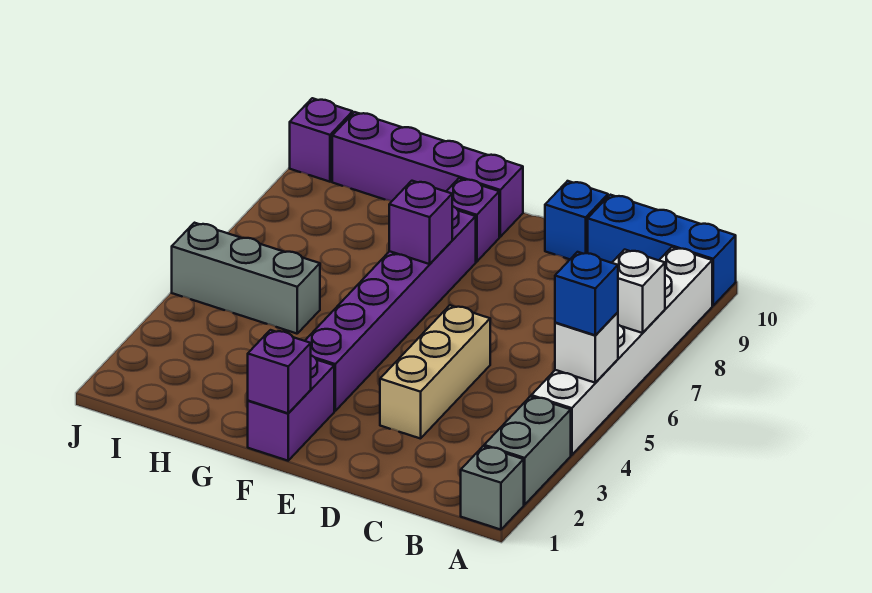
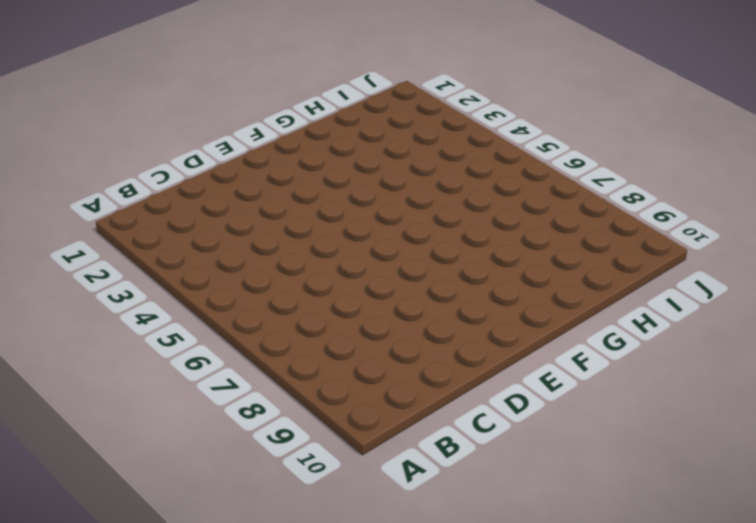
none -> grey 1x1 brick [461,446,524,530]
none -> grey 1x2 brick [484,396,571,505]
none -> white 1x6 brick [531,247,712,455]

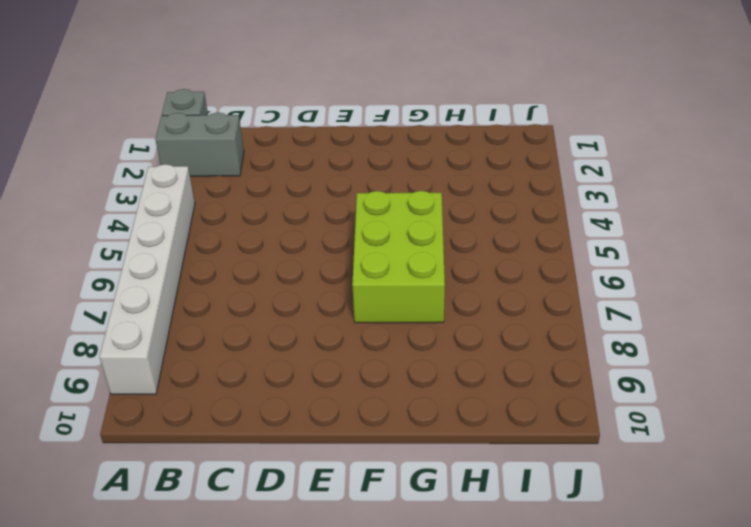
grey 1x2 brick [155,113,244,176] -> grey 1x2 brick turned to [484,396,571,505]
lime 2x3 brick [352,191,445,323] -> purple 1x6 brick [305,206,476,411]
none -> blue 1x3 brick [588,195,736,306]
none -> tan 1x3 brick [380,305,490,439]
none -> blue 1x1 brick [545,181,608,259]

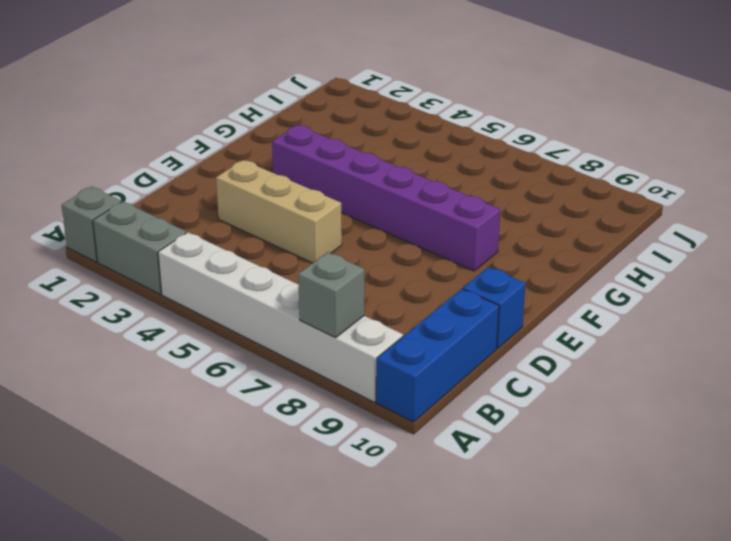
grey 1x1 brick [298,252,364,338] -> none
none -> purple 1x2 brick [248,356,334,461]
none -> purple 1x1 brick [446,178,499,262]
none -> purple 1x4 brick [332,112,523,237]

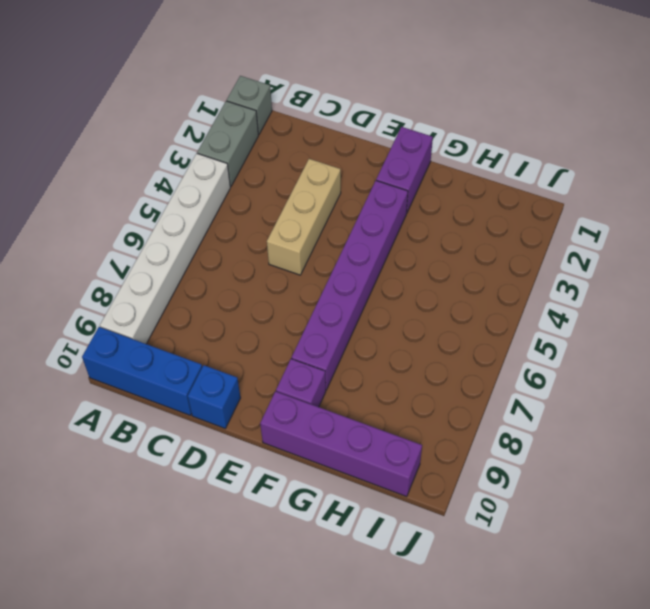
none -> grey 1x3 brick [172,223,320,334]
none -> purple 1x1 brick [290,98,353,182]
none -> white 1x1 brick [555,312,618,383]

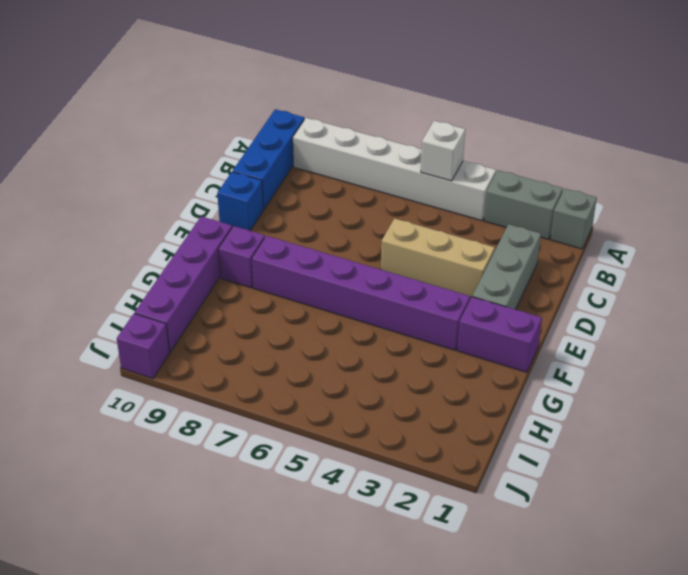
grey 1x3 brick [472,224,541,310] -> grey 1x3 brick moved to [172,223,320,334]
none -> white 1x1 brick [612,250,665,333]
none -> purple 1x1 brick [248,330,311,413]
none -> purple 1x1 brick [389,181,452,264]

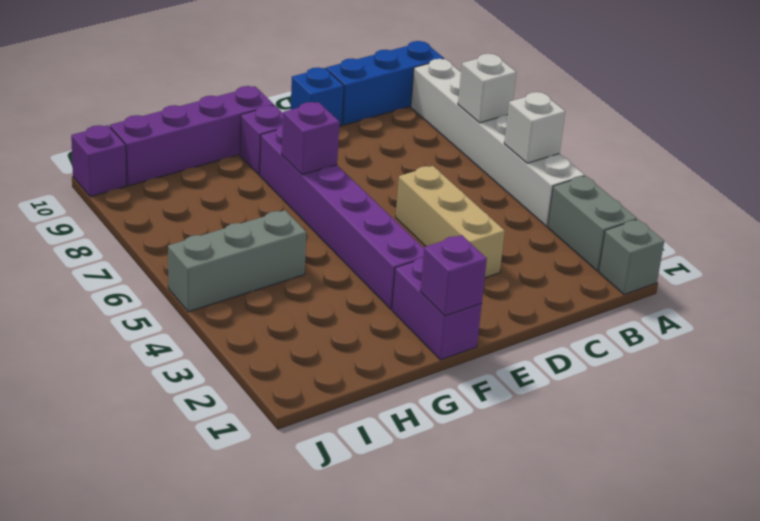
none -> blue 1x1 brick [555,252,618,335]

